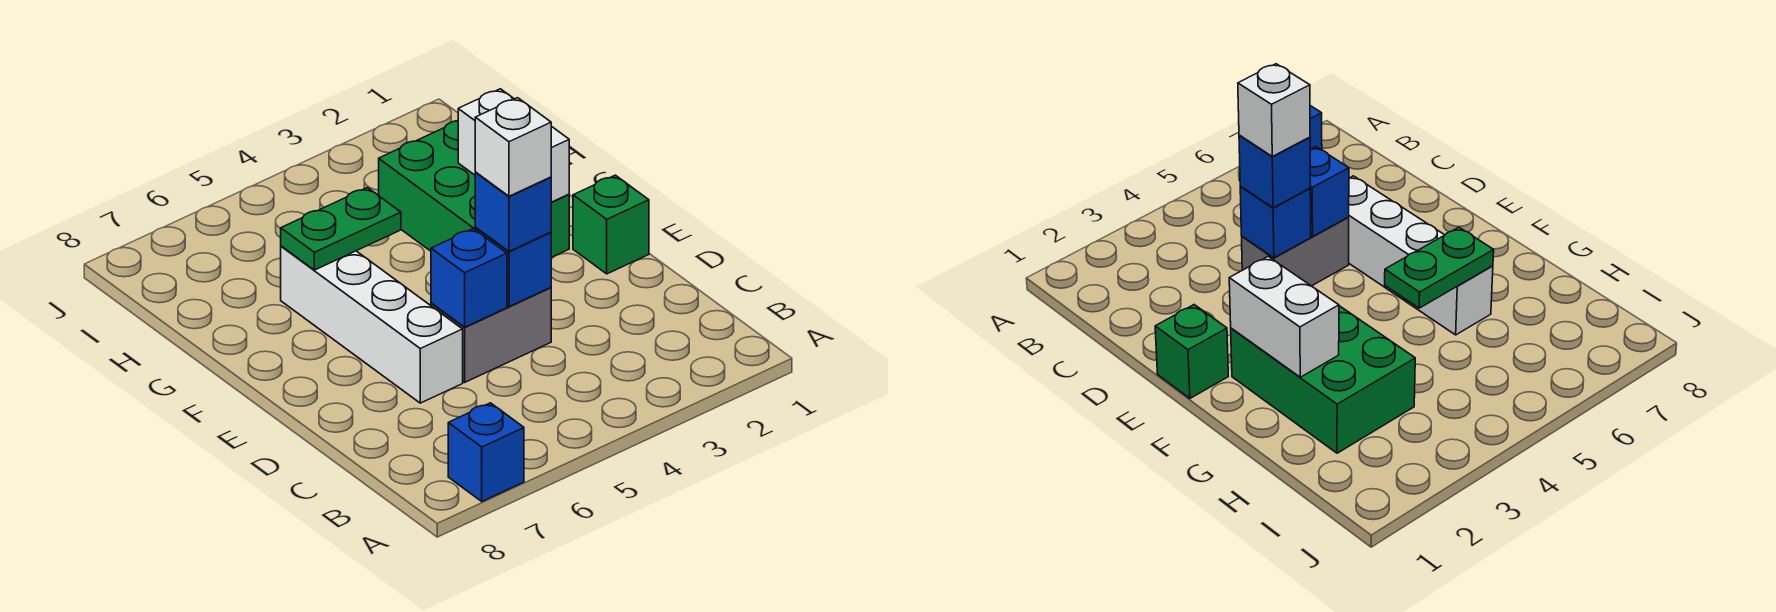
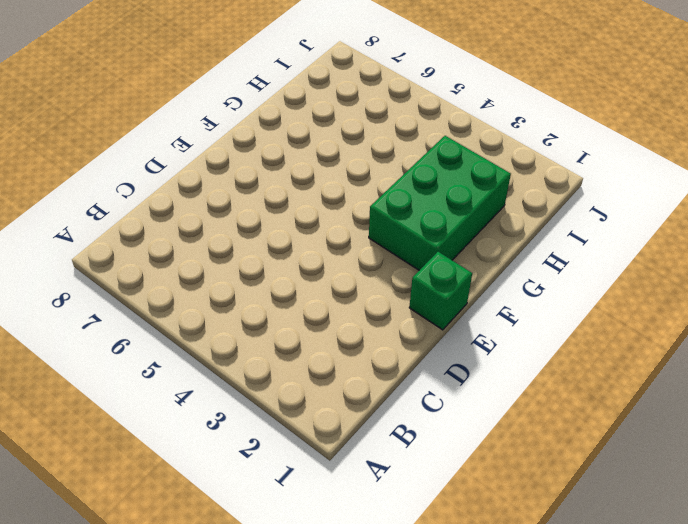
none -> blue 1x1 brick [448,403,524,501]
none -> grey 1x2 brick [431,288,551,382]

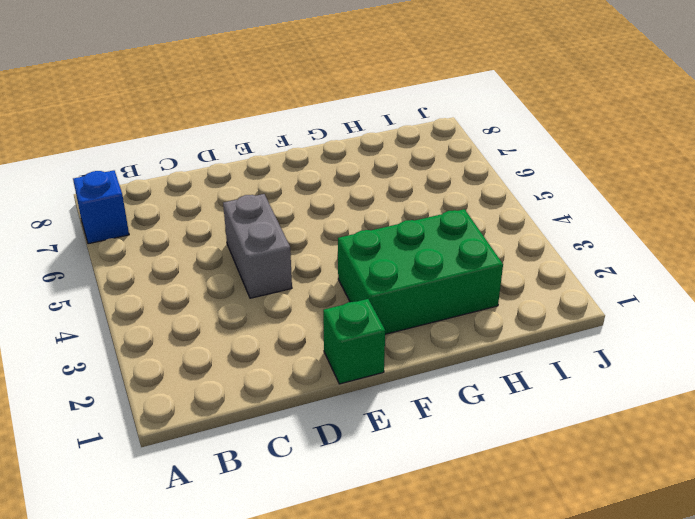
none -> white 1x4 brick [281,246,463,403]
none -> blue 1x1 brick [475,228,551,307]

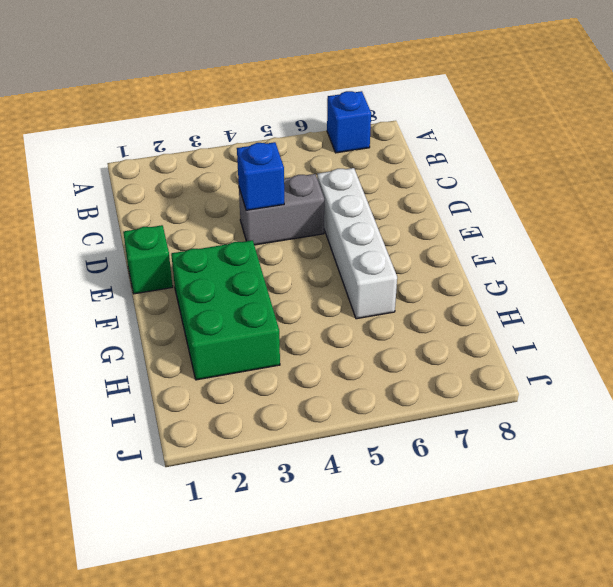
none -> blue 1x1 brick [431,229,507,327]
none -> white 1x2 brick [458,89,569,202]

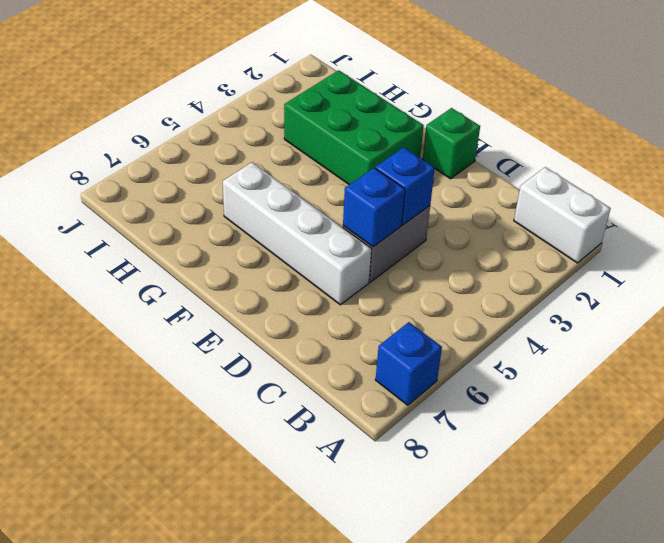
white 1x2 brick [514,167,611,263] -> white 1x2 brick moved to [458,89,569,202]
none -> green 1x2 plate [281,188,401,270]
none -> blue 1x1 brick [475,173,551,251]

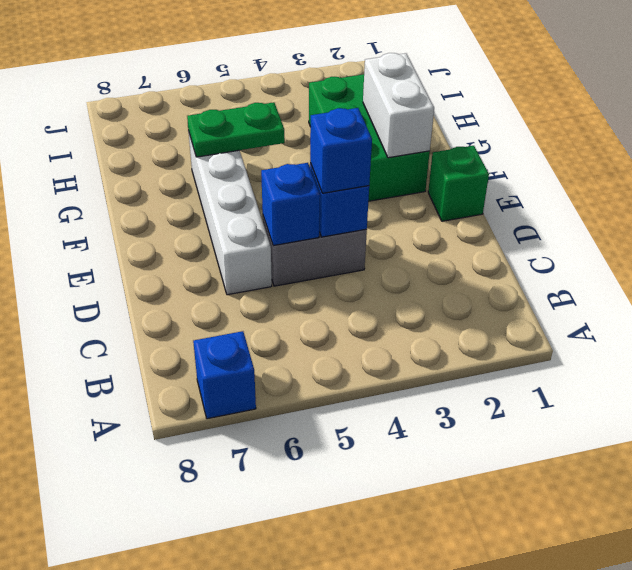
none -> white 1x1 brick [475,98,551,196]

